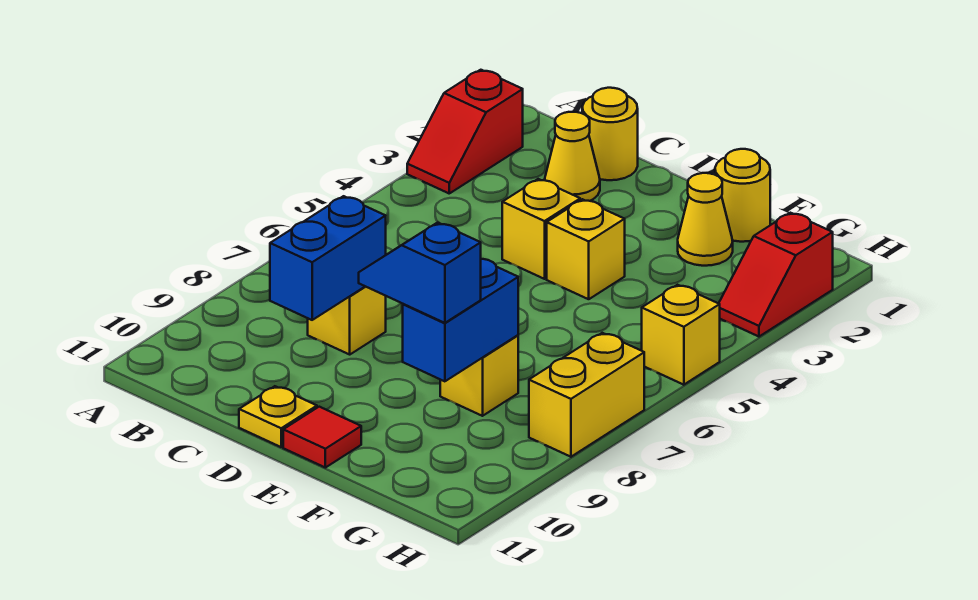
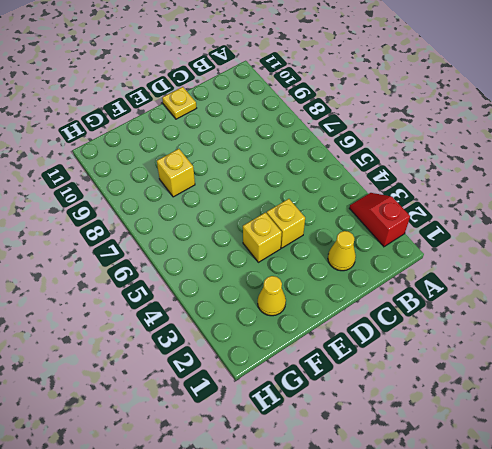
none -> yellow 1x1 round brick [582,88,638,180]
none -> yellow 1x1 brick [308,286,386,354]
none -> red 1x1 tile [283,407,361,468]

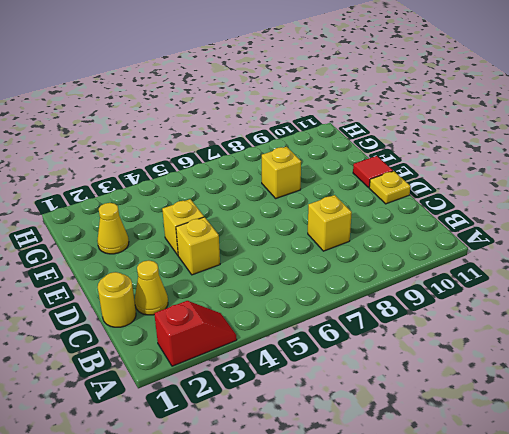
none -> yellow 1x1 round brick [715,149,770,242]
none -> red 1x2 slope [719,213,833,337]
none -> yellow 1x1 brick [642,285,720,385]

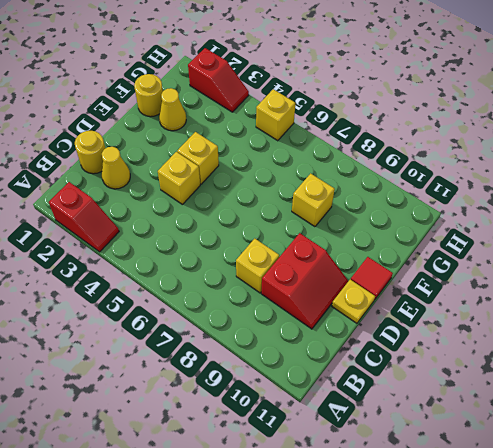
red 2x2 slope [261,233,348,329] -> none
none -> yellow 1x2 brick [529,333,644,457]
none -> blue 1x2 brick [270,196,386,320]
none -> blue 1x2 brick [403,259,518,381]

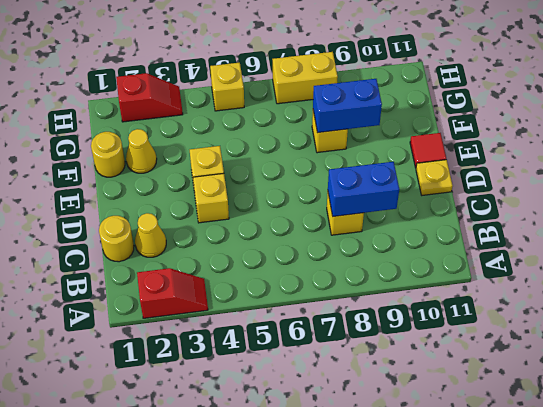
none -> blue 1x2 slope [359,223,481,323]

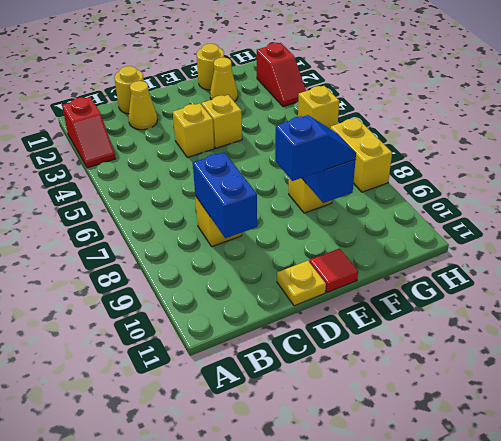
blue 1x2 slope [275,115,356,181] -> blue 1x2 slope turned to [359,223,481,323]

